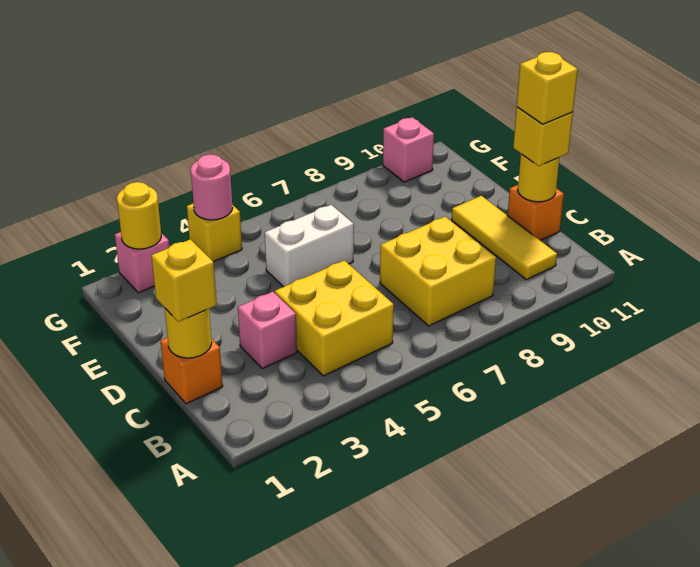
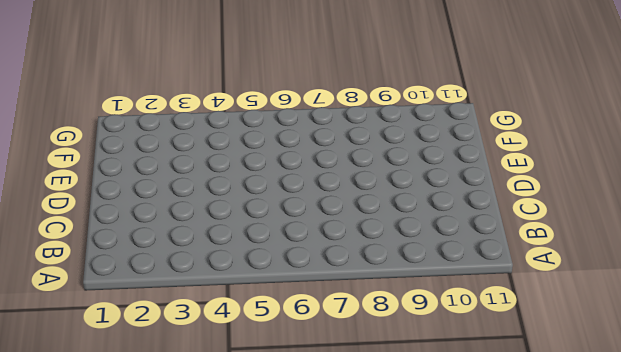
none -> yellow 2x2 brick [275,260,394,376]
none -> yellow 2x2 brick [380,217,496,326]
none -> yellow 1x3 tile [452,196,557,280]

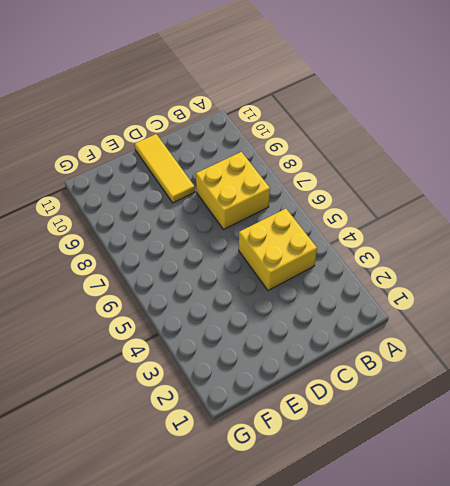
yellow 1x3 tile [135,134,195,203] -> yellow 1x3 tile turned to [452,196,557,280]
none -> orange 1x1 brick [161,337,223,404]
none -> pink 1x1 brick [238,292,297,369]
none -> orange 1x1 brick [508,185,564,240]

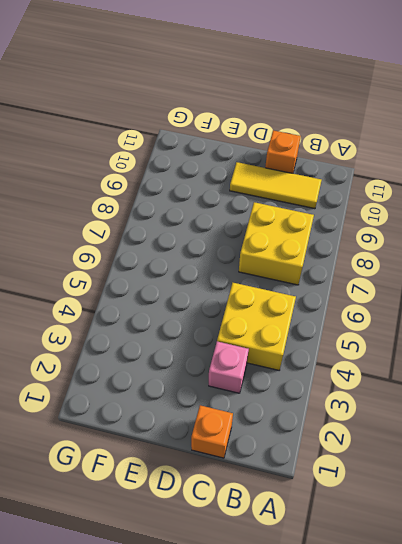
none -> white 1x2 brick [265,205,354,287]
none -> pink 1x1 brick [115,232,169,293]
none -> yellow 1x1 brick [187,204,242,262]

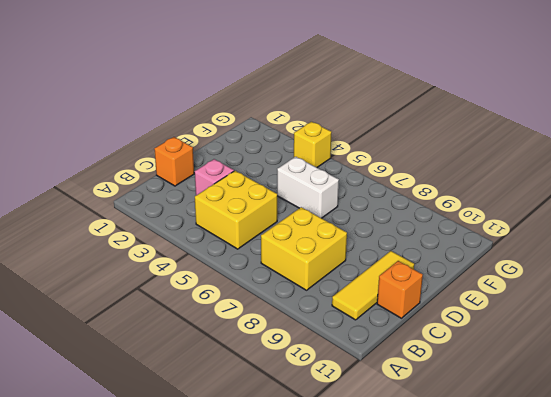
none -> pink 1x1 brick [115,232,169,293]
none -> pink 1x1 brick [383,117,434,182]
none -> yellow 1x1 round brick [165,309,212,358]

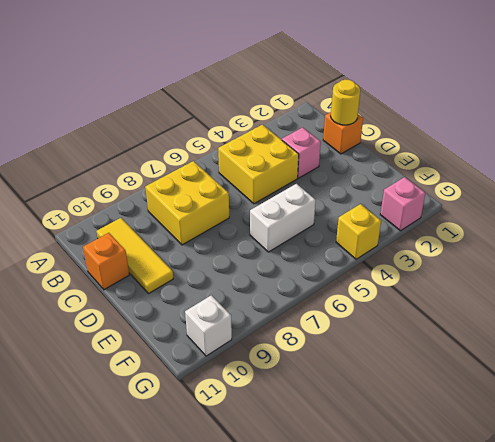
white 1x1 brick [185,295,232,356] -> pink 1x1 brick [383,117,434,182]
none -> yellow 1x1 round brick [518,154,559,202]
none -> yellow 1x1 round brick [117,182,161,249]
none -> pink 1x1 round brick [191,154,233,220]

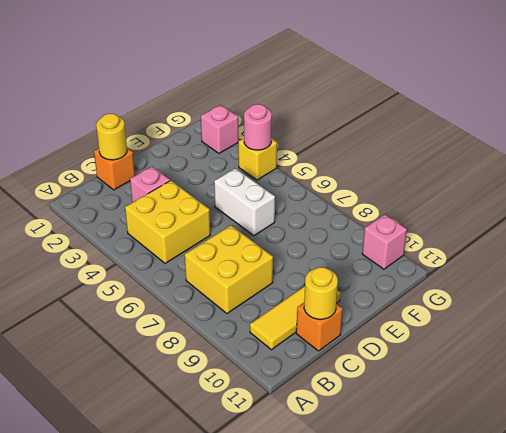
none -> yellow 1x1 round brick [117,182,161,249]
none -> yellow 1x1 brick [151,239,217,322]
none -> yellow 1x1 brick [513,107,573,166]

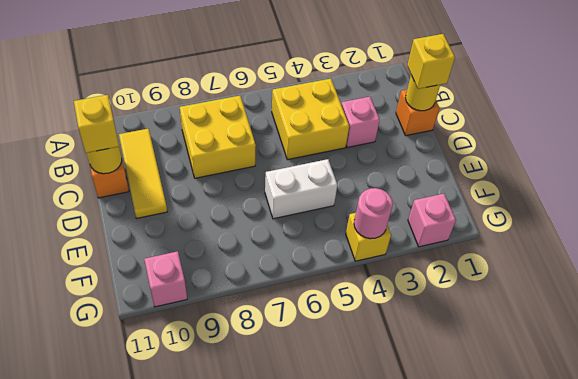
none -> yellow 1x1 round brick [117,182,161,249]
none -> yellow 1x1 brick [517,52,578,124]

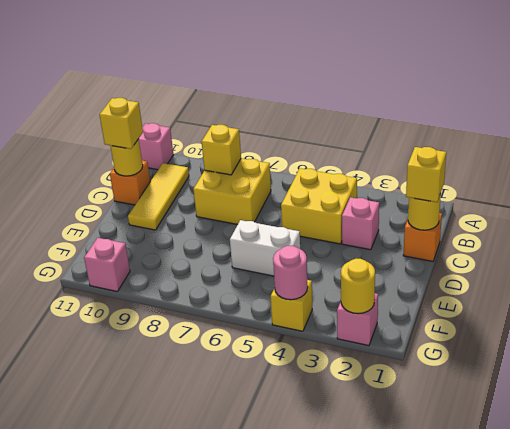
pink 1x1 brick [139,123,174,170] -> none
yellow 1x1 brick [201,125,241,175] -> yellow 1x1 brick moved to [517,52,578,124]

